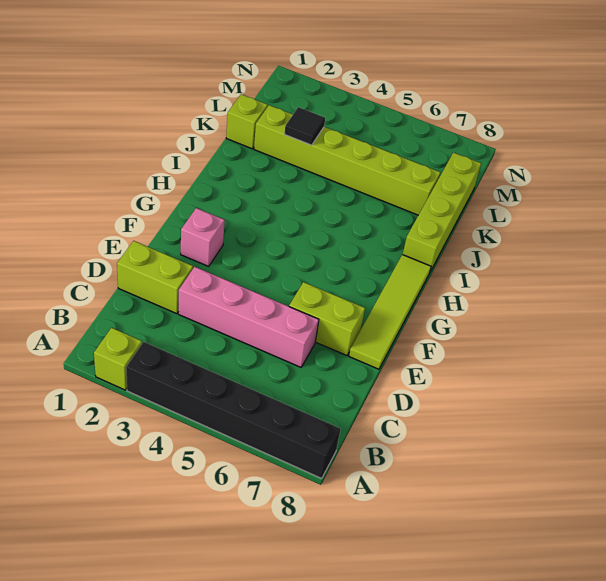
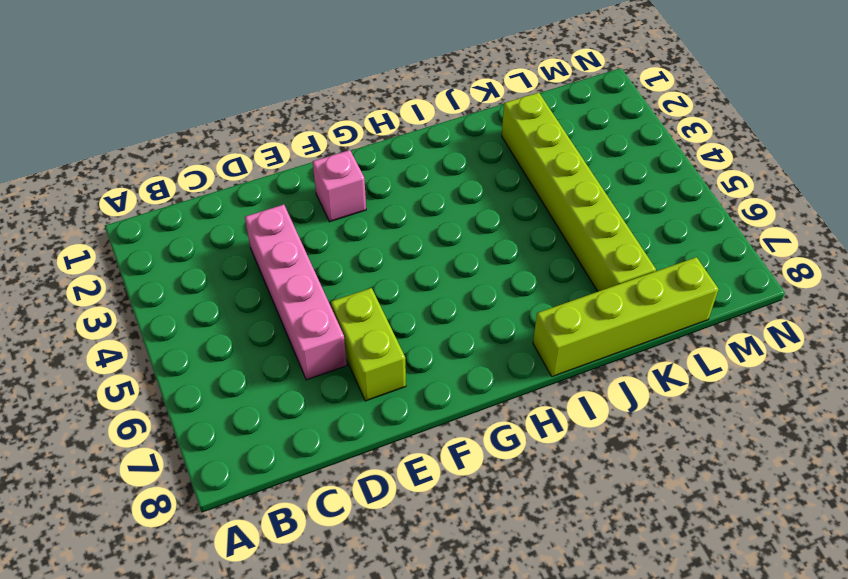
none -> lime 1x1 brick [94,328,142,390]
none -> black 1x6 brick [126,342,340,478]

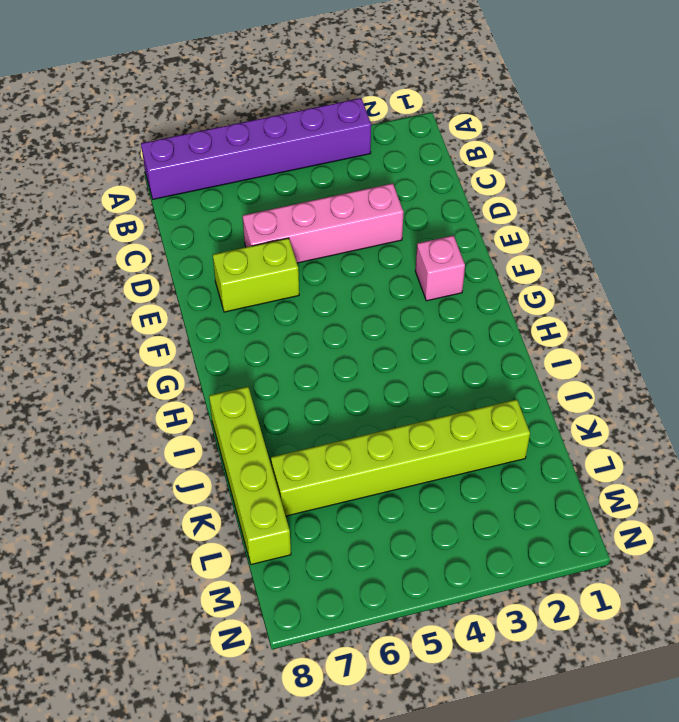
purple 1x6 brick [141,98,371,199] -> black 1x6 brick [126,342,340,478]
none -> lime 1x1 brick [94,328,142,390]
none -> lime 1x2 brick [117,241,193,314]

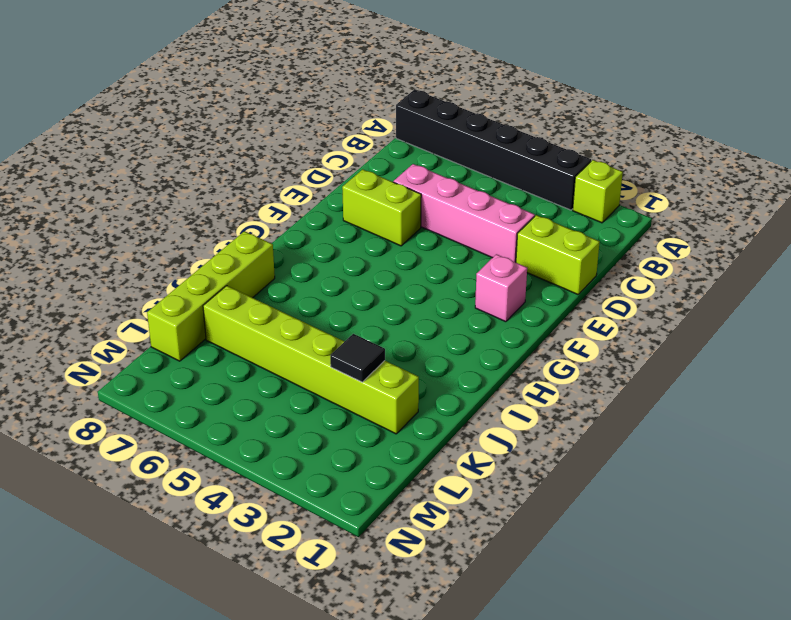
none -> lime 1x4 tile [349,255,431,369]
none -> lime 1x1 brick [226,94,268,149]

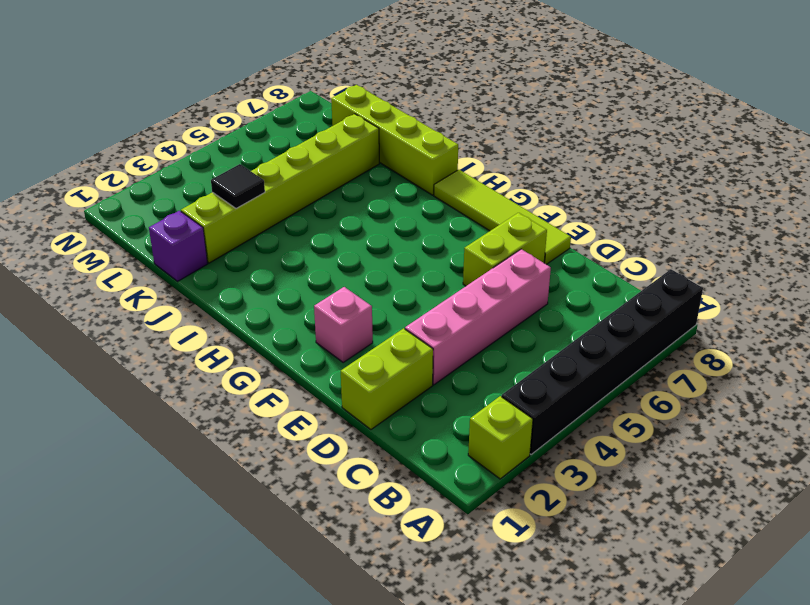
purple 1x1 brick [149,211,208,281] -> lime 1x1 brick [226,94,268,149]

